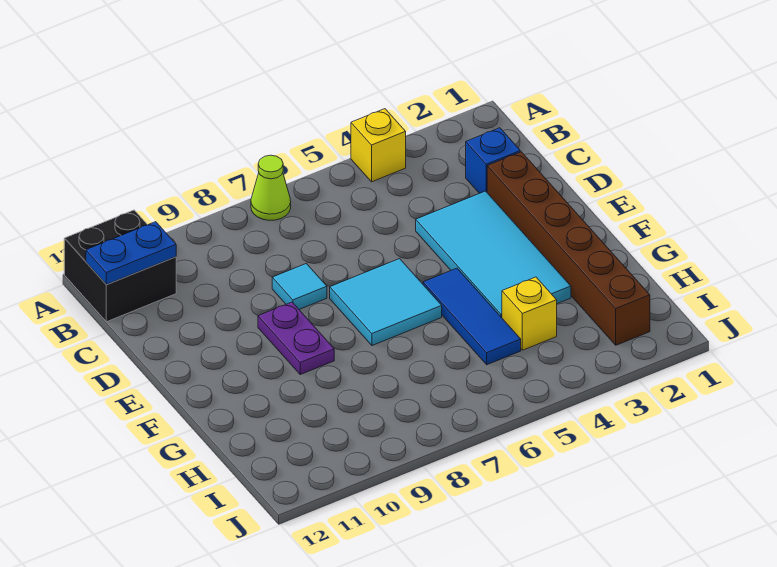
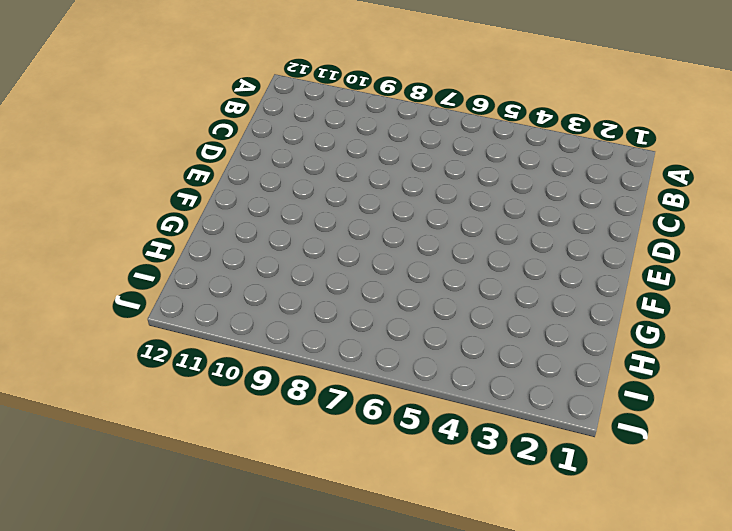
none -> yellow 1x1 brick [351,109,406,182]
none -> lime 1x1 cone [251,155,291,220]
none -> black 2x2 brick [64,210,176,322]

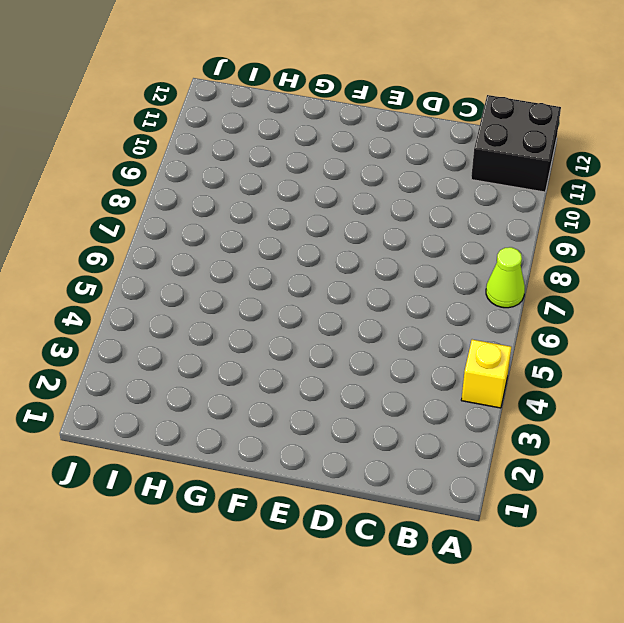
none -> blue 1x1 brick [466,128,520,193]
none -> brown 1x6 brick [487,152,650,345]
none -> cyan 2x4 tile [416,191,571,318]

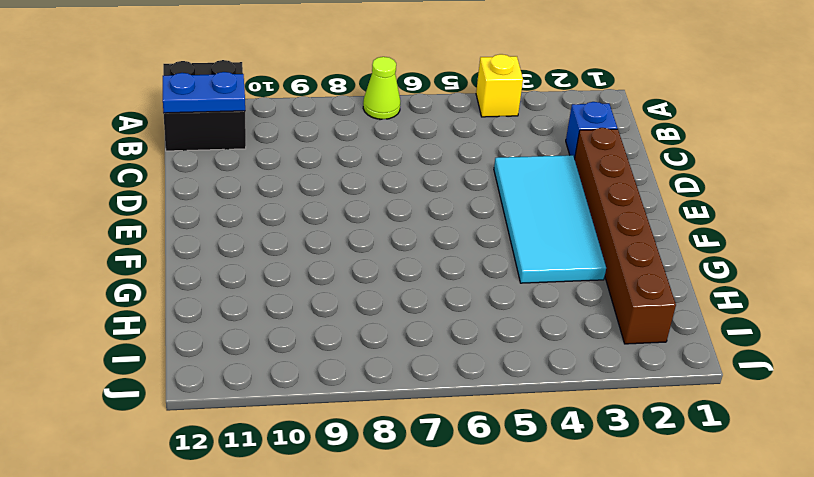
none -> cyan 1x1 tile [272,264,327,309]
none -> cyan 2x2 tile [330,259,442,345]
none -> purple 1x2 plate [258,302,334,374]

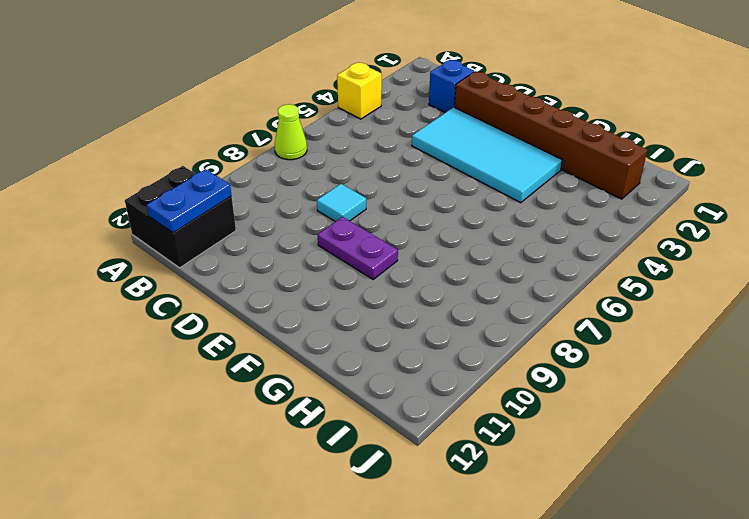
none -> cyan 2x2 tile [330,259,442,345]
none -> blue 1x3 tile [423,268,521,365]
none -> yellow 1x1 brick [502,277,557,350]

